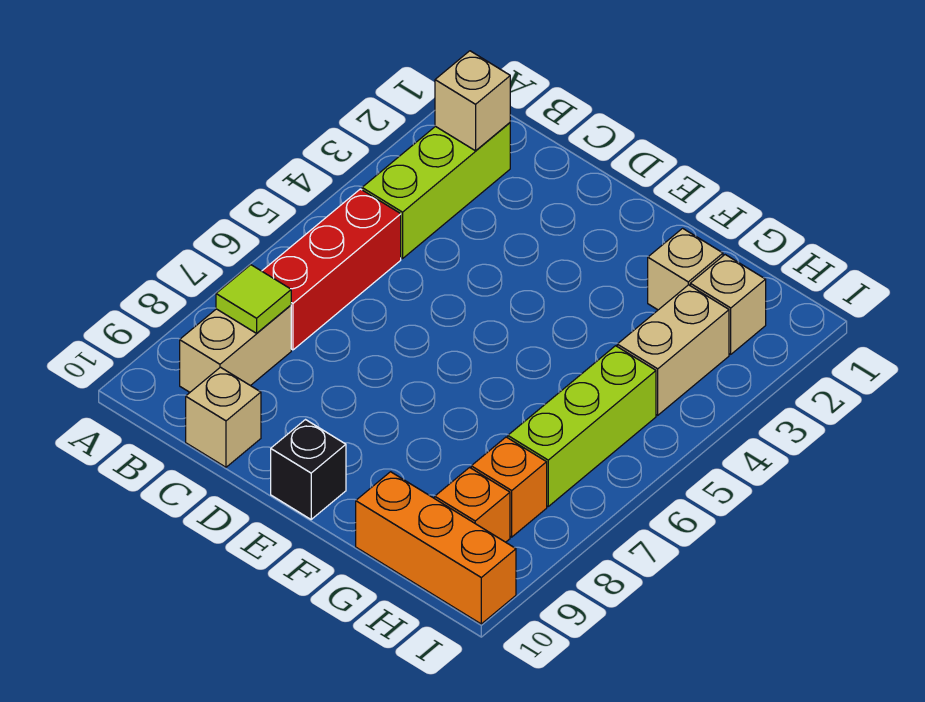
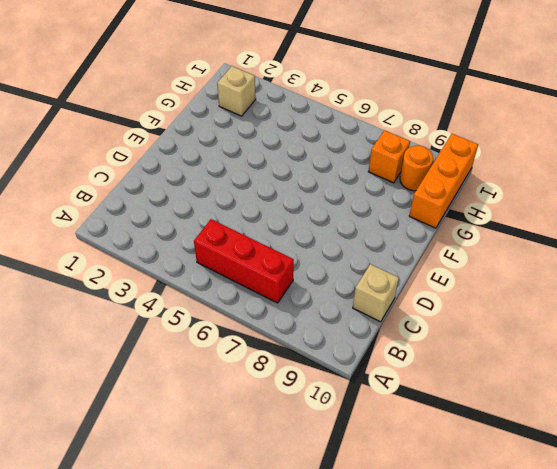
orange 1x1 round brick [400,145,433,191] -> orange 1x1 brick [435,467,510,542]
none -> lime 1x3 brick [362,123,510,259]
none -> tan 1x2 brick [180,305,291,392]
none -> black 1x1 brick [271,420,346,519]

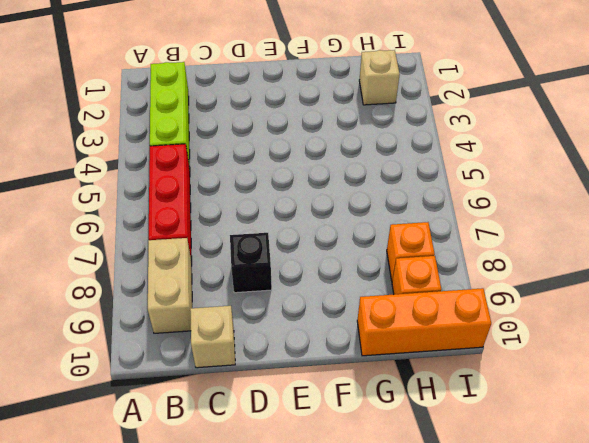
black 1x1 brick [230,233,272,293] -> black 1x1 brick moved to [271,420,346,519]
none -> tan 1x1 brick [648,228,723,310]
none -> tan 1x2 brick [617,285,729,415]
none -> lime 1x3 brick [508,346,656,506]

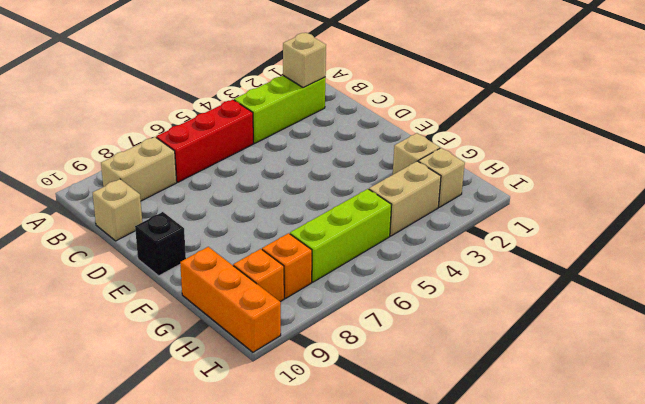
none -> lime 1x1 tile [216,265,291,333]

